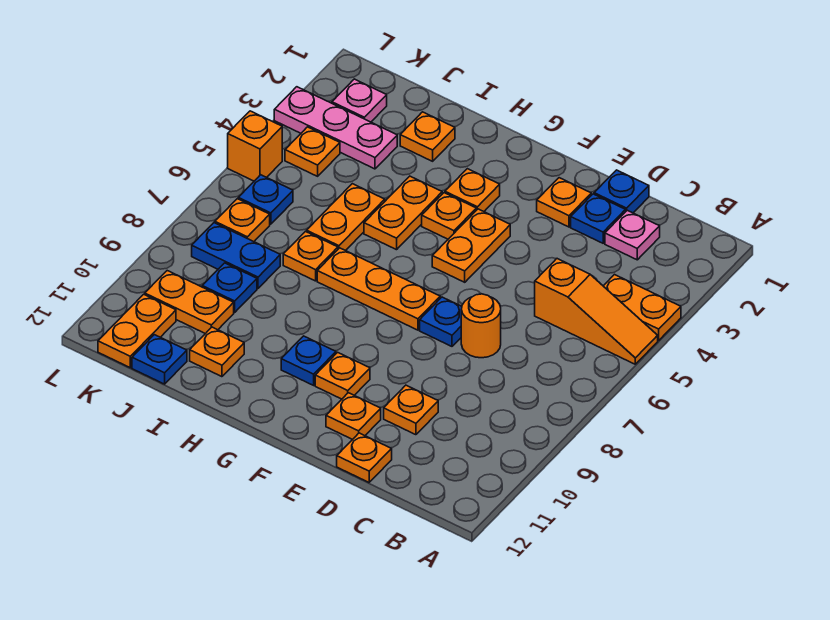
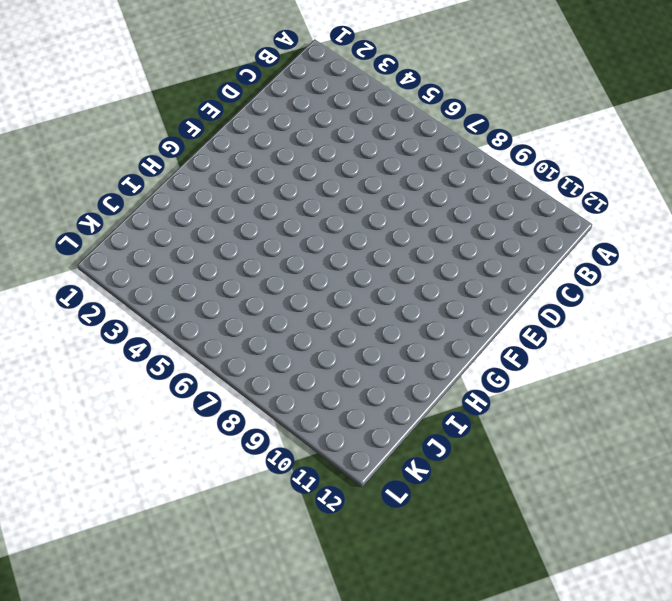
none -> orange 1x2 plate [604,275,681,340]
none -> orange 1x3 slope [535,259,658,364]
none -> pink 1x1 plate [605,210,660,260]
none -> blue 1x1 plate [594,170,649,213]

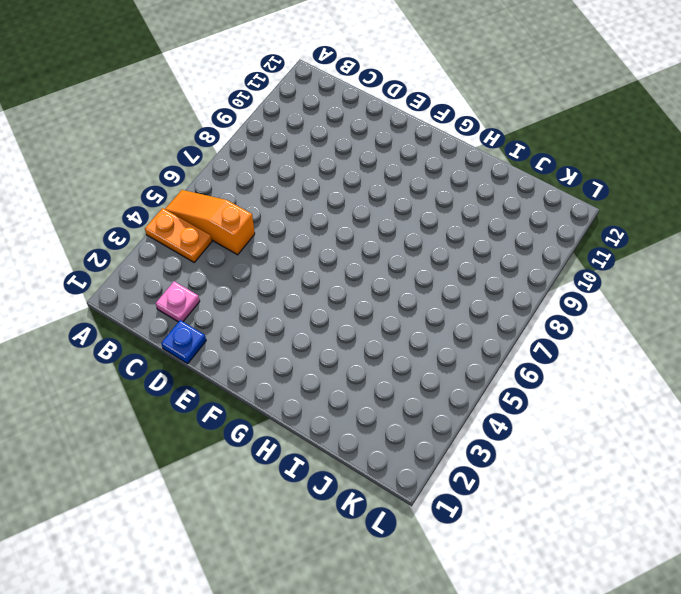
none -> blue 1x1 plate [571,194,626,243]
none -> orange 1x1 round brick [461,294,501,358]
none -> orange 1x1 plate [384,385,438,435]
none -> orange 1x1 plate [337,433,392,482]

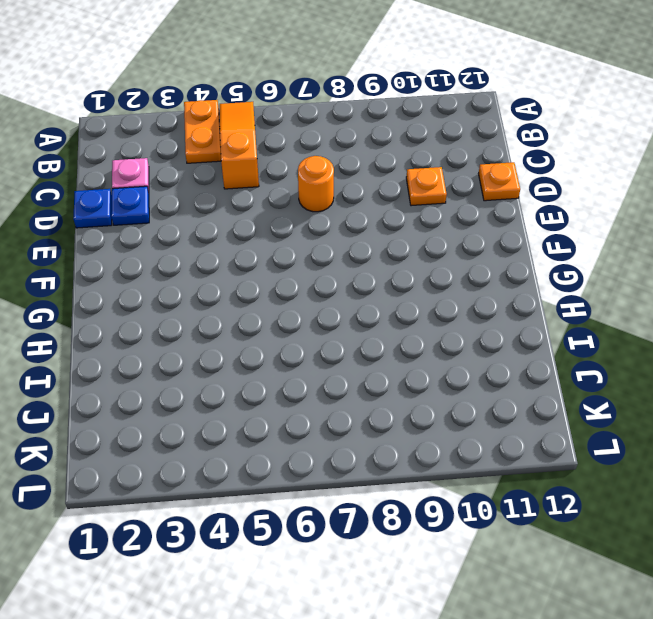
none -> orange 1x1 plate [537,178,591,227]
none -> blue 1x1 plate [420,297,462,346]
none -> orange 1x1 plate [326,393,381,440]
none -> orange 1x2 plate [432,209,510,282]

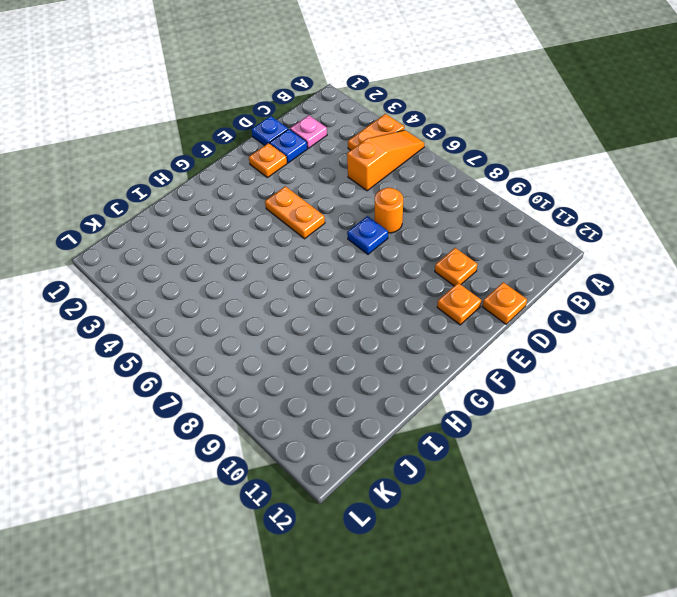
none -> orange 1x3 plate [317,248,440,330]
none -> orange 1x1 plate [315,352,370,399]
none -> orange 1x1 plate [445,169,500,211]
none -> orange 1x1 plate [422,193,476,239]

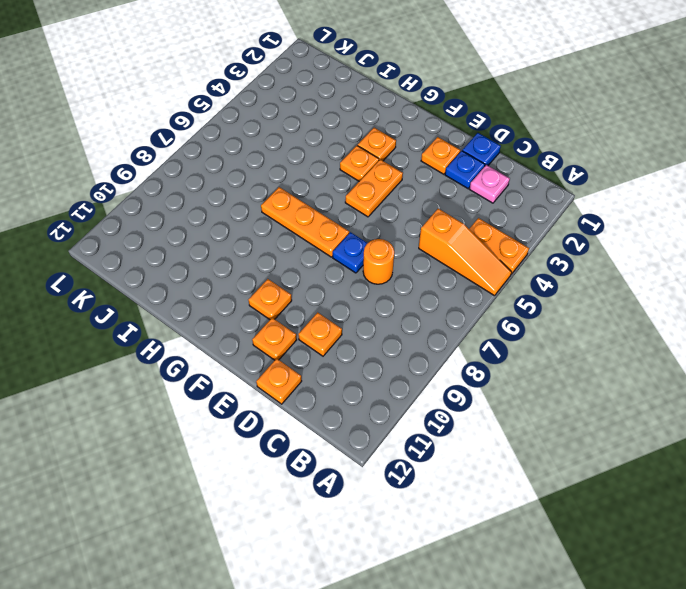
none -> blue 1x1 plate [281,336,336,385]
none -> orange 1x2 plate [364,176,442,250]
none -> orange 1x1 plate [400,112,455,161]
none -> orange 1x2 plate [307,184,385,251]

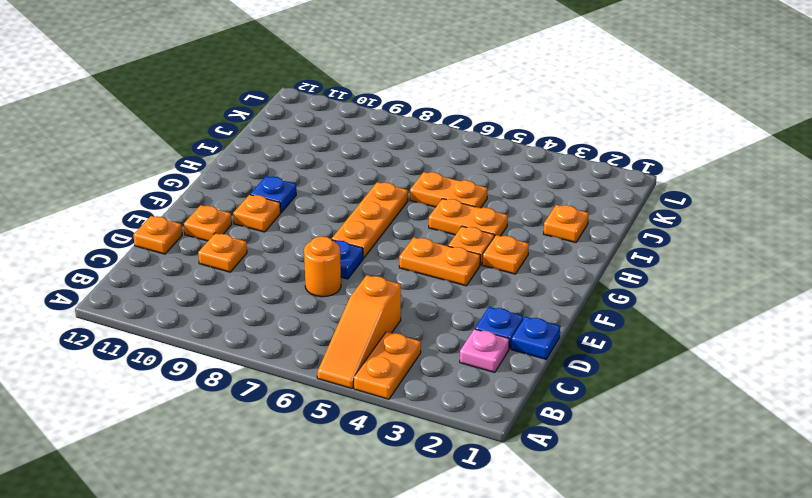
none -> orange 1x1 plate [537,178,591,227]
none -> orange 1x1 plate [283,232,338,281]
none -> orange 1x1 plate [190,327,244,377]
none -> pink 1x3 plate [274,87,397,169]

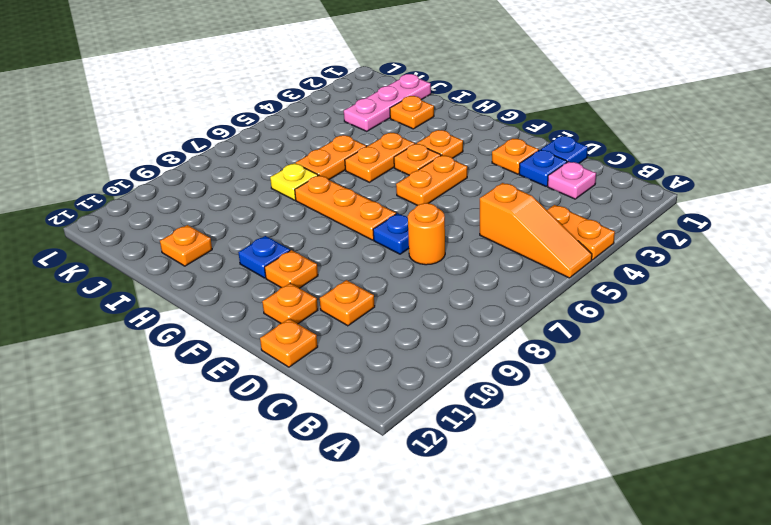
yellow 1x1 plate [270,163,318,200] -> orange 1x1 plate [283,232,338,281]
pink 1x3 plate [344,74,431,131] -> pink 1x3 plate turned to [274,87,397,169]
none -> blue 1x2 plate [192,223,280,288]
none -> blue 1x1 plate [202,263,257,312]
none -> orange 1x2 plate [145,271,234,334]
none -> blue 1x1 plate [132,335,187,384]

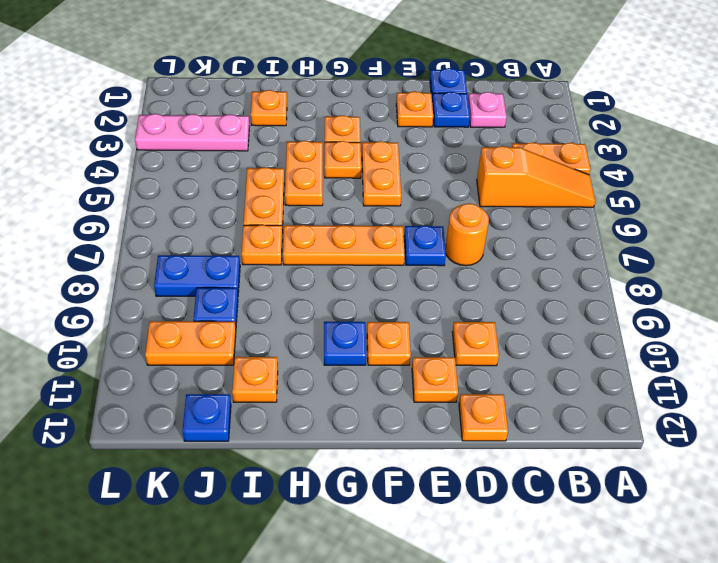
none -> pink 1x1 plate [332,79,387,122]
none -> orange 1x1 plate [285,127,340,176]
none -> blue 1x1 plate [238,175,293,224]
none -> orange 1x1 plate [215,199,270,242]

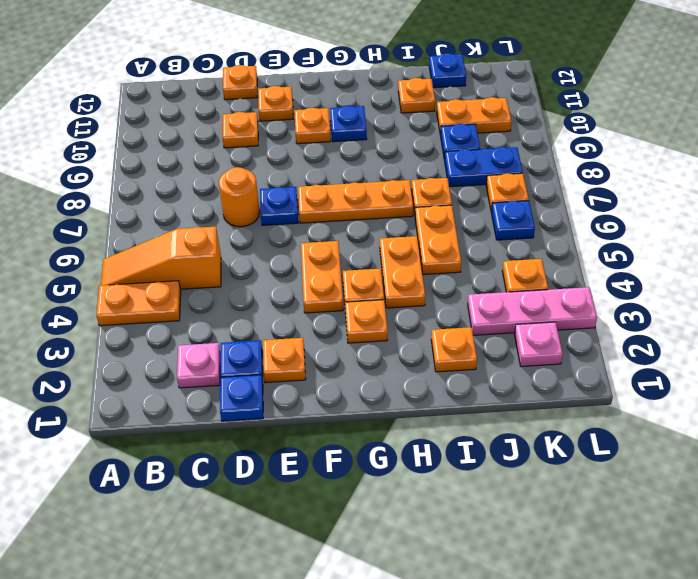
none -> orange 1x2 plate [98,294,176,368]
none -> orange 1x1 brick [228,111,282,181]

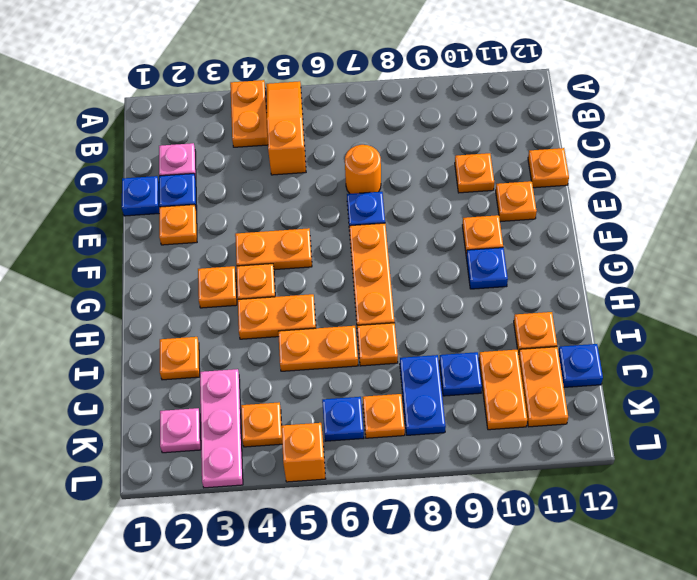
orange 1x2 plate [518,347,568,427] -> orange 1x2 plate turned to [98,294,176,368]

